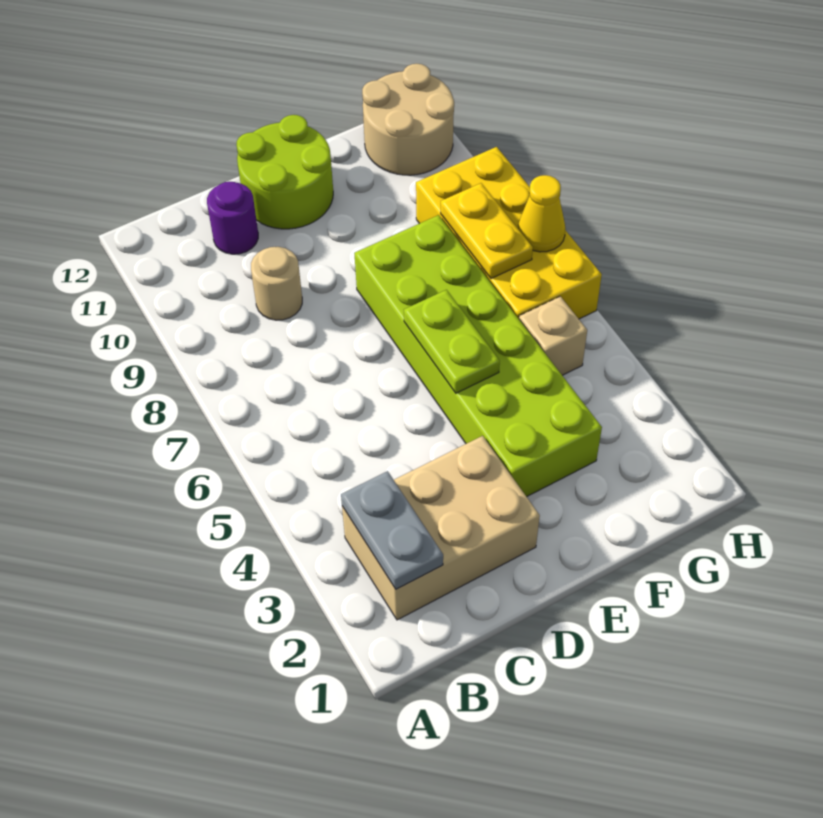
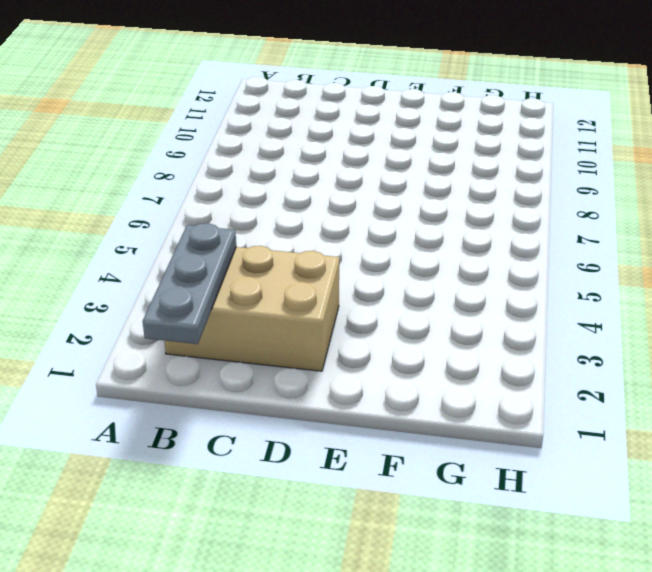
grey 1x3 plate [143,223,236,344] -> grey 1x2 plate [341,471,443,589]
none -> tan 1x1 round brick [251,247,302,320]
none -> purple 1x1 round brick [207,182,258,254]
none -> lime 2x2 round brick [236,115,333,229]

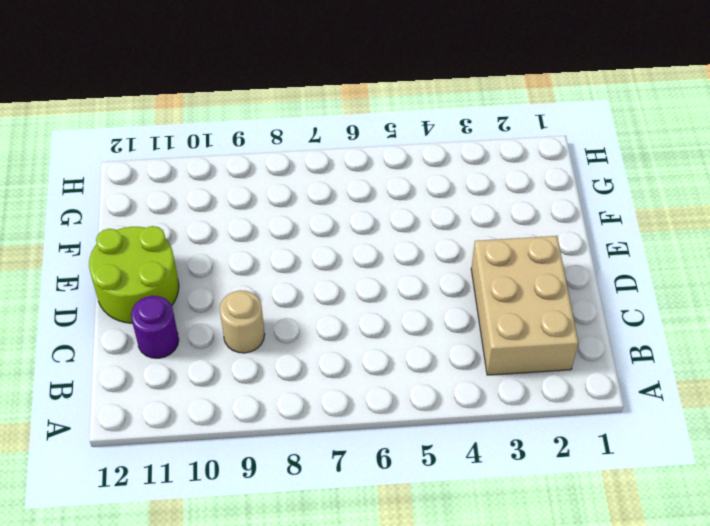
none -> lime 2x6 brick [354,215,602,497]
none -> tan 1x1 brick [519,296,587,375]
none -> yellow 2x4 brick [416,147,602,319]

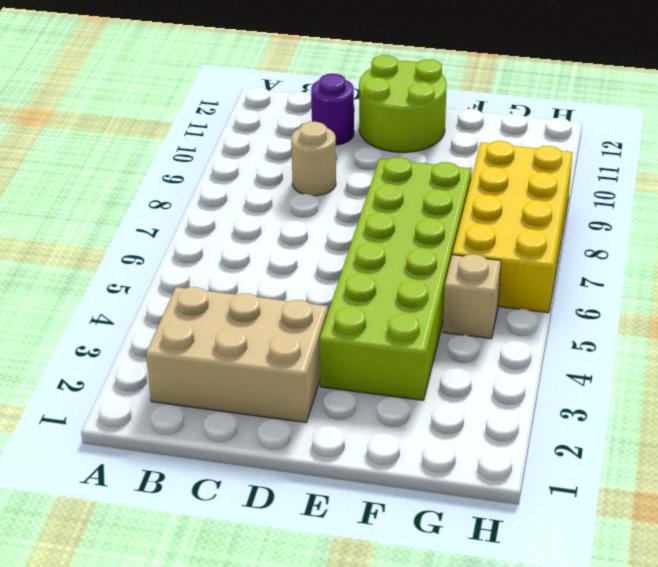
none -> tan 2x2 round brick [362,64,454,175]
none -> grey 1x2 plate [341,471,443,589]
none -> lime 1x2 plate [404,290,500,393]

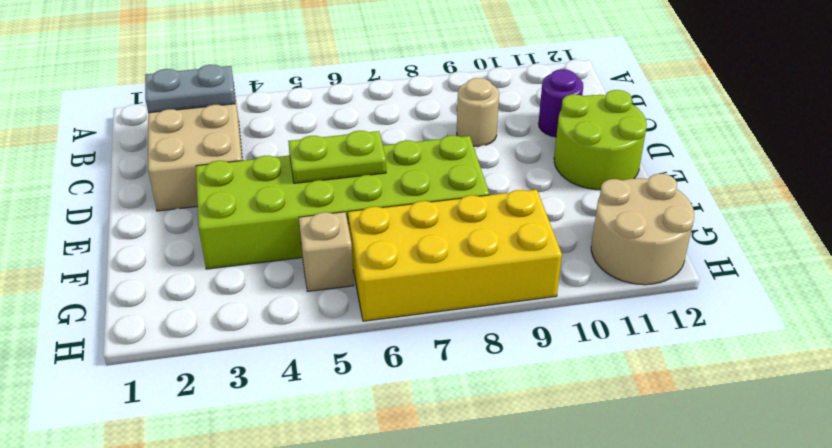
none -> yellow 1x2 plate [441,183,533,279]
none -> yellow 1x1 cone [518,175,566,252]

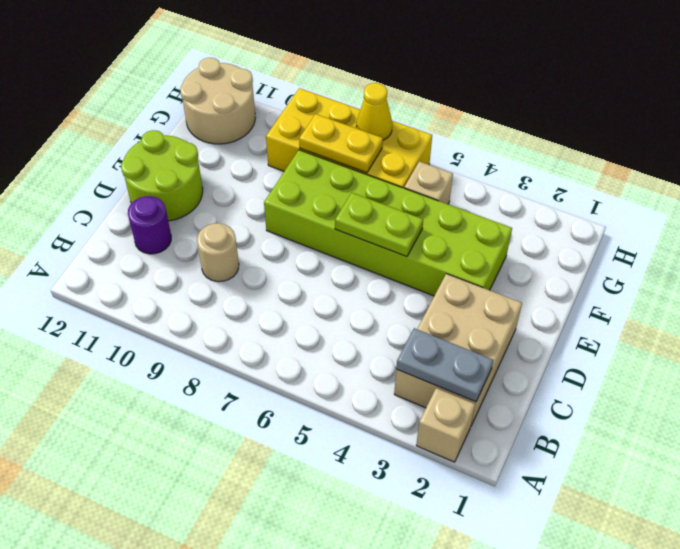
tan 1x1 brick [416,388,475,462] -> none

